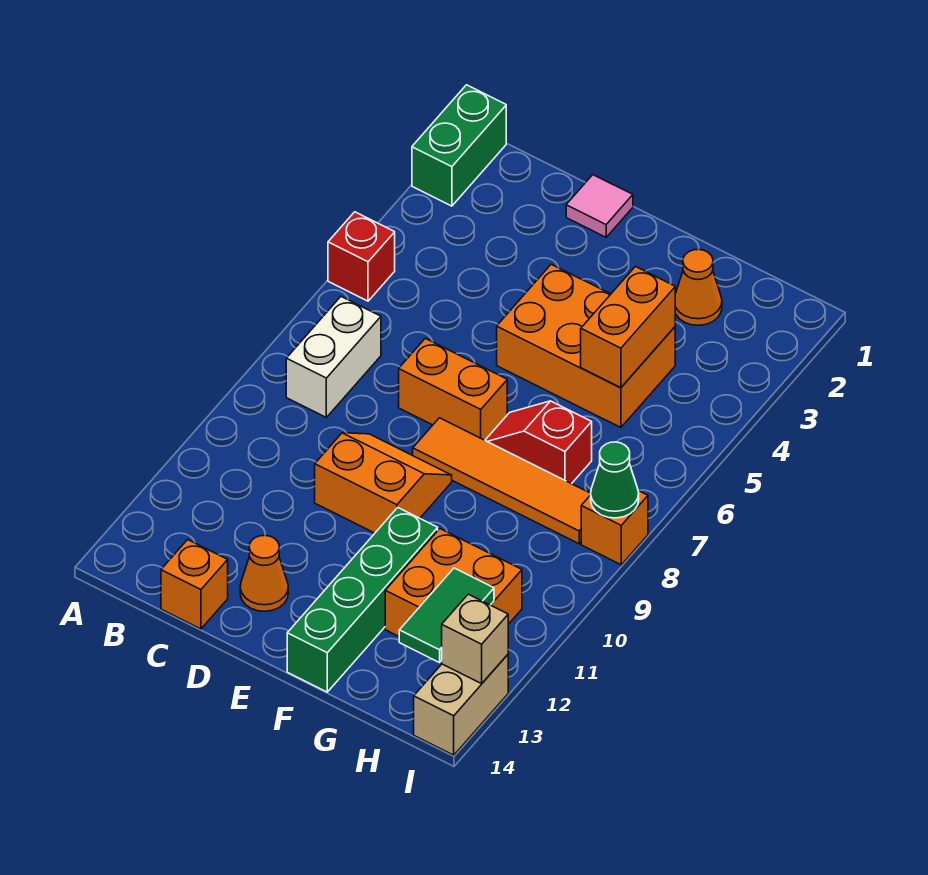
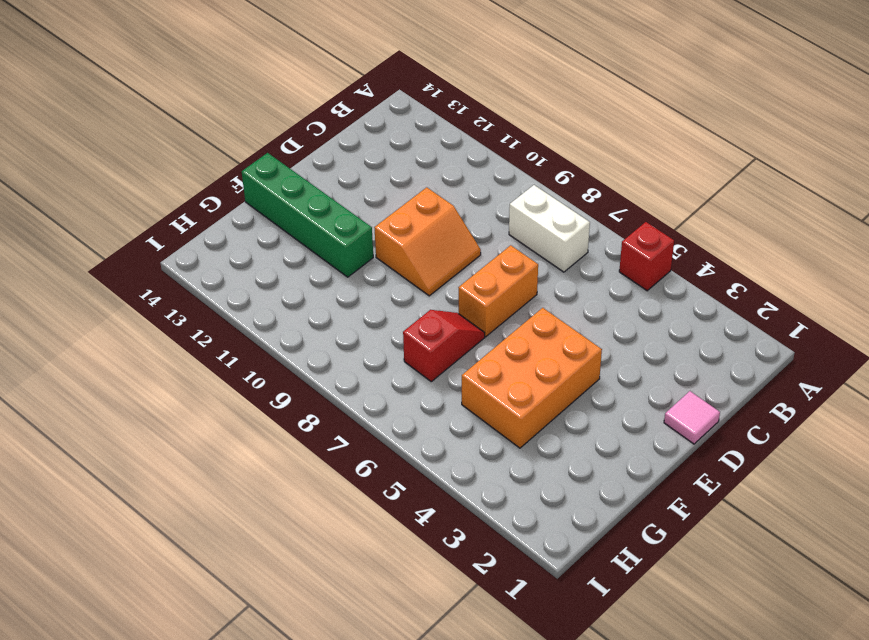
none -> green 1x2 brick [412,85,506,206]
none -> orange 1x1 brick [161,540,228,629]
none -> orange 1x1 cone [240,535,288,611]

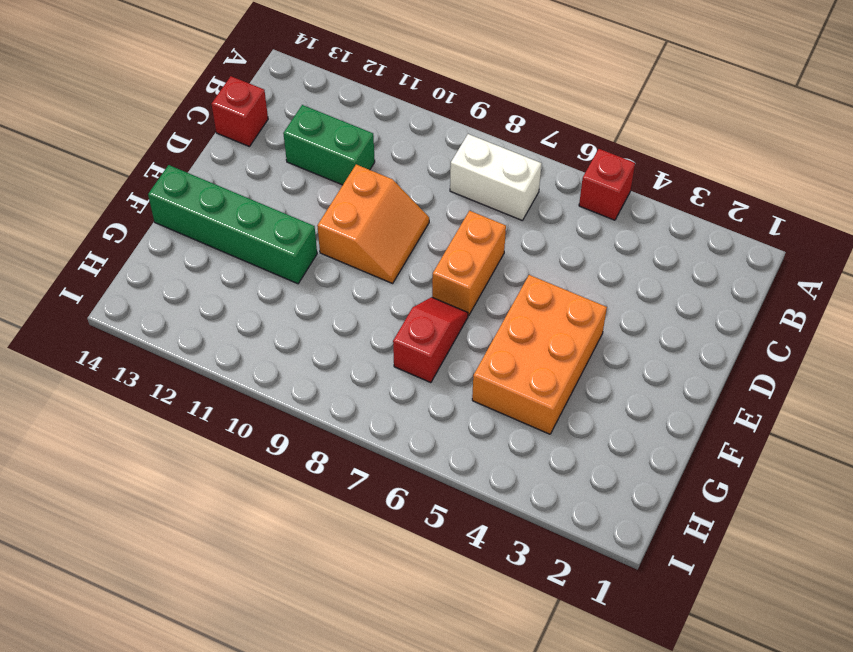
green 1x2 brick [283,105,375,185] -> green 1x2 brick moved to [412,85,506,206]
red 1x1 brick [212,76,268,147] -> orange 1x1 brick [161,540,228,629]
none -> pink 1x1 tile [566,175,633,237]
none -> orange 1x1 cone [240,535,288,611]
none -> orange 1x4 tile [413,418,591,544]

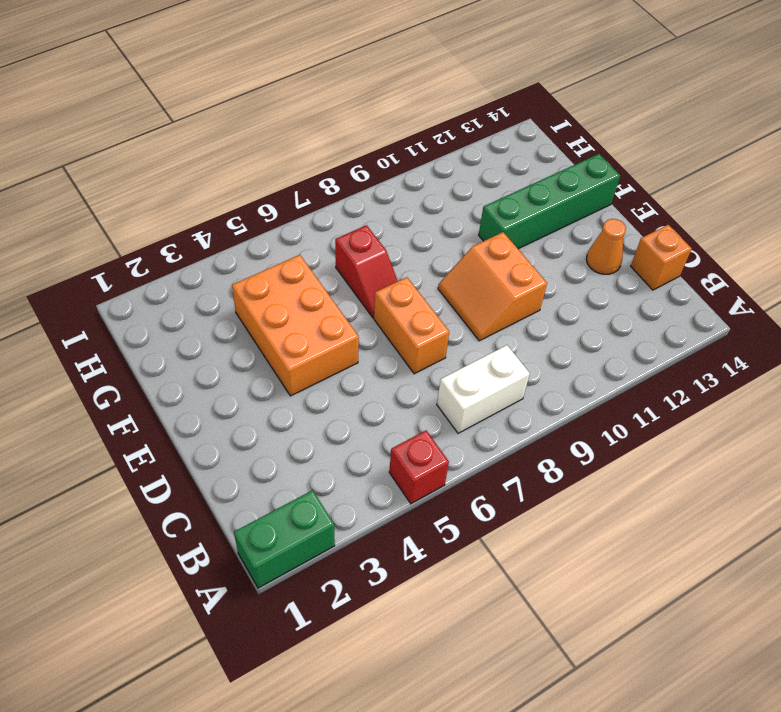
none -> pink 1x1 tile [566,175,633,237]
none -> orange 1x4 tile [413,418,591,544]
none -> orange 1x1 cone [675,249,722,325]

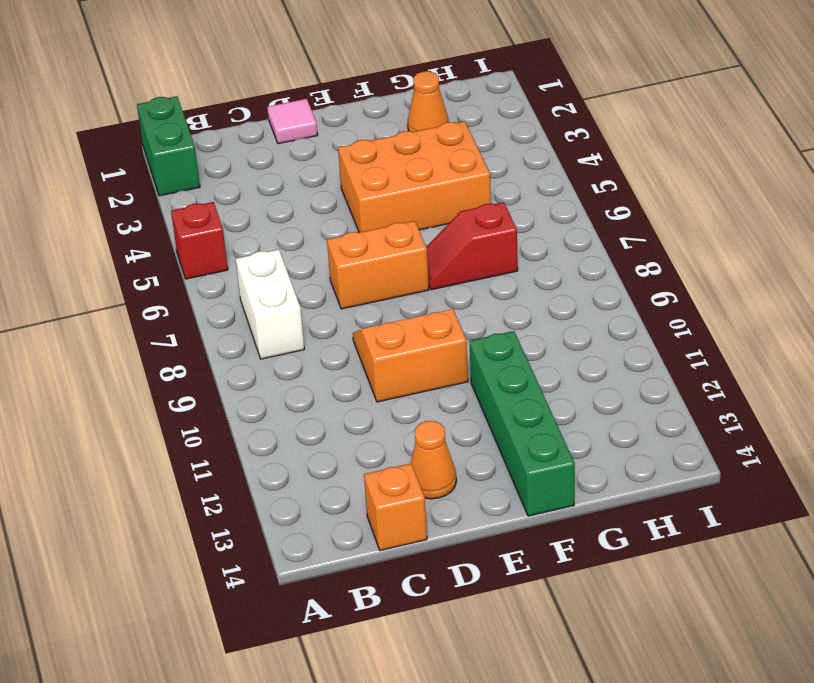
none -> orange 1x4 tile [413,418,591,544]
none -> orange 2x2 brick [385,529,522,636]
none -> orange 1x1 brick [581,491,648,565]

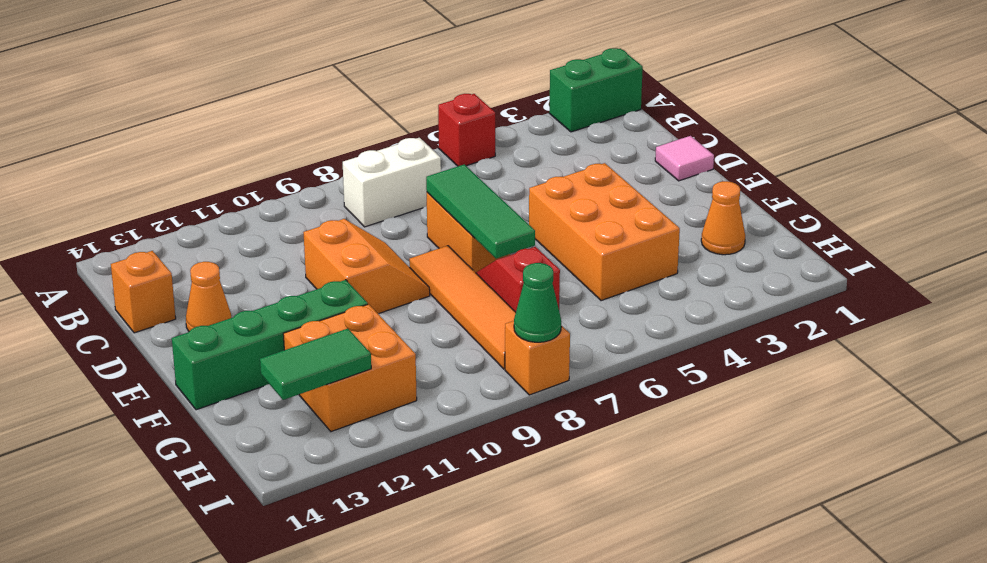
green 1x3 tile [426,164,535,259] -> none
none -> tan 1x2 brick [414,655,508,755]
none -> orange 1x2 brick [581,267,675,388]
none -> tan 1x1 brick [442,594,508,684]

